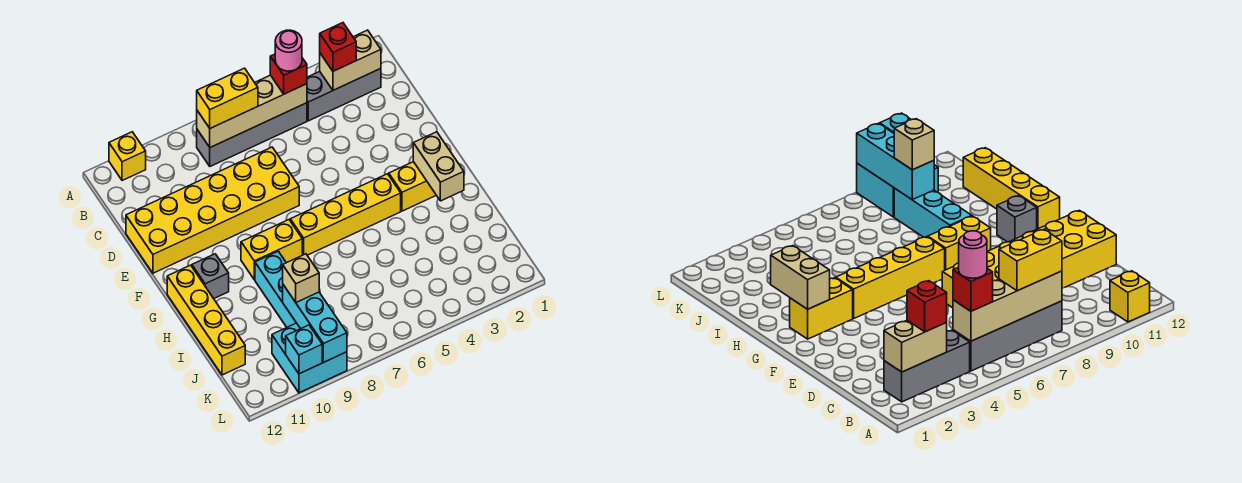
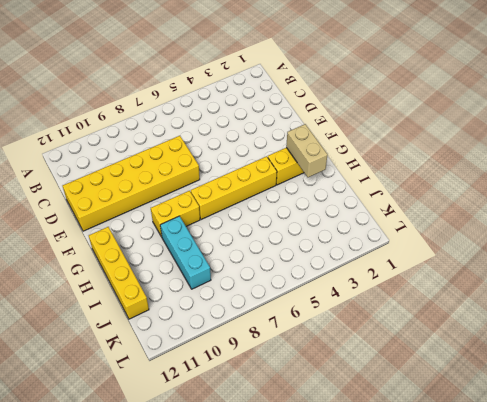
none -> yellow 1x1 brick [109,132,146,181]
none -> grey 1x3 brick [307,68,381,121]
none -> grey 1x4 brick [197,103,307,166]

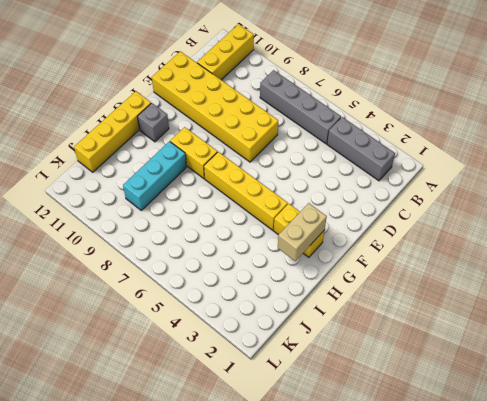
yellow 1x3 brick [197,24,254,80] -> yellow 1x1 brick [109,132,146,181]
none -> cyan 2x2 brick [272,323,347,393]
none -> tan 1x2 brick [320,30,381,90]
none -> tan 1x4 brick [197,75,307,147]

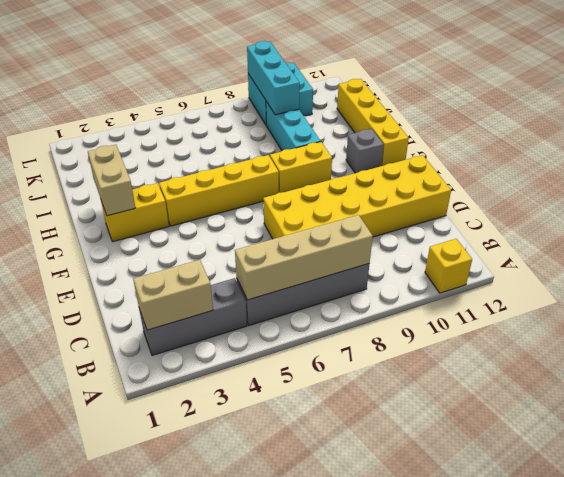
none -> cyan 1x1 brick [286,325,322,374]
none -> red 1x1 brick [320,23,356,71]
none -> red 1x1 brick [270,54,307,94]

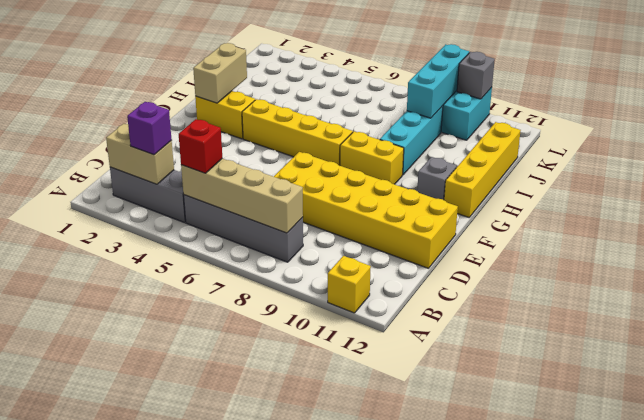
purple 1x1 brick [127,102,172,155] -> red 1x1 brick [320,23,356,71]
grey 1x1 brick [457,52,495,99] -> cyan 1x1 brick [286,325,322,374]
none -> yellow 1x2 brick [197,68,258,128]
none -> tan 1x1 brick [283,254,319,302]
none -> pink 1x1 round brick [275,30,302,71]

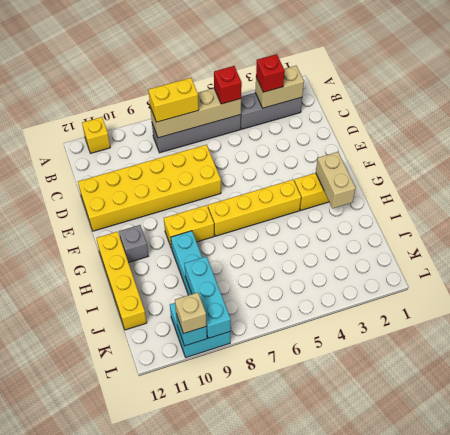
tan 1x1 brick [175,292,207,334] -> tan 1x1 brick moved to [283,254,319,302]
none -> pink 1x1 round brick [275,30,302,71]

